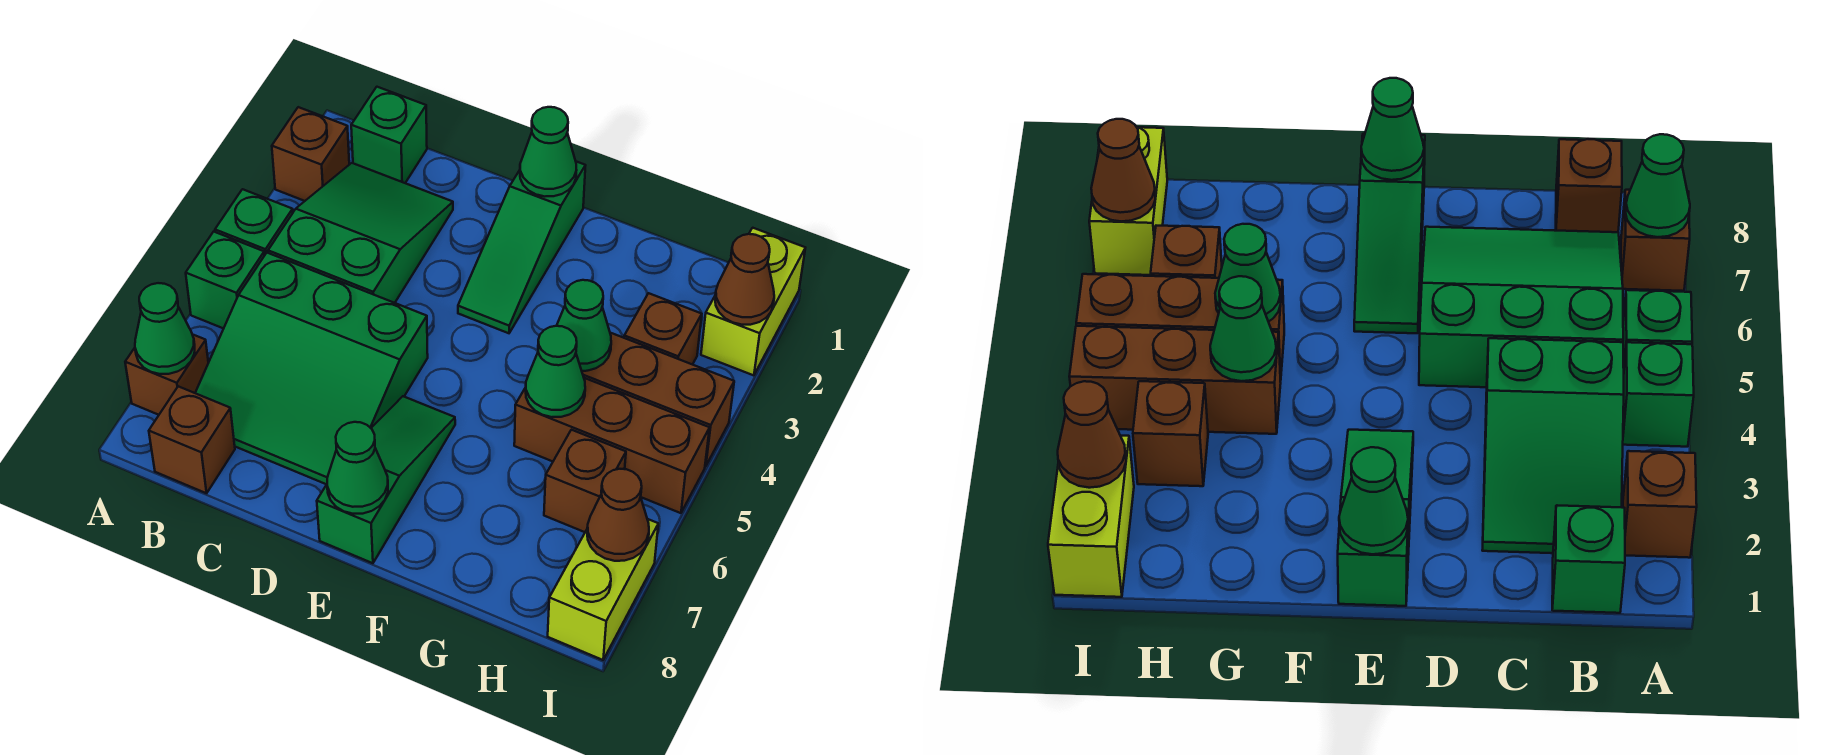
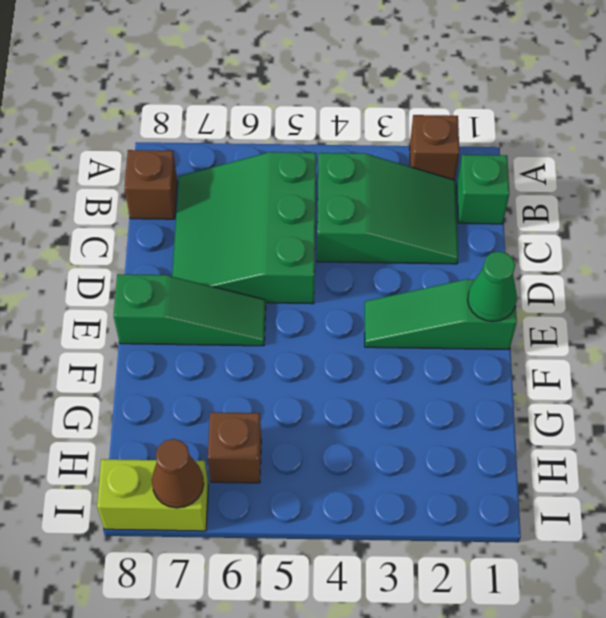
none -> green 1x1 brick [215,189,293,255]
none -> green 1x1 brick [186,232,265,329]
none -> brown 1x1 brick [125,334,208,415]

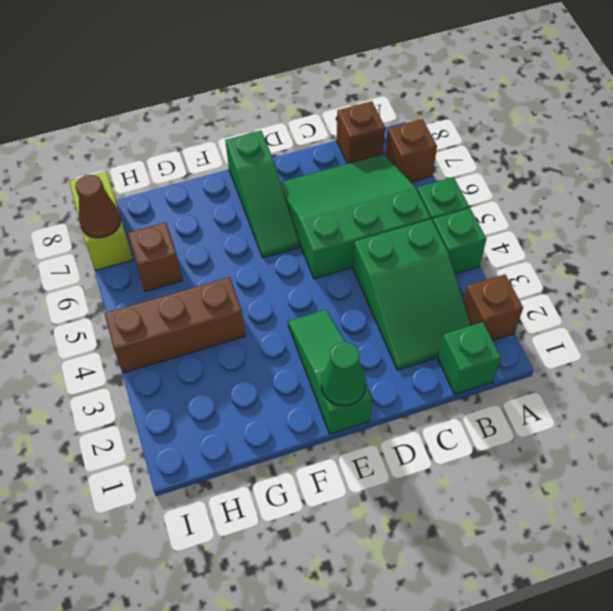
none -> brown 1x3 brick [514,378,710,513]
none -> brown 1x1 brick [624,293,702,364]
none -> lime 1x2 brick [701,228,805,375]

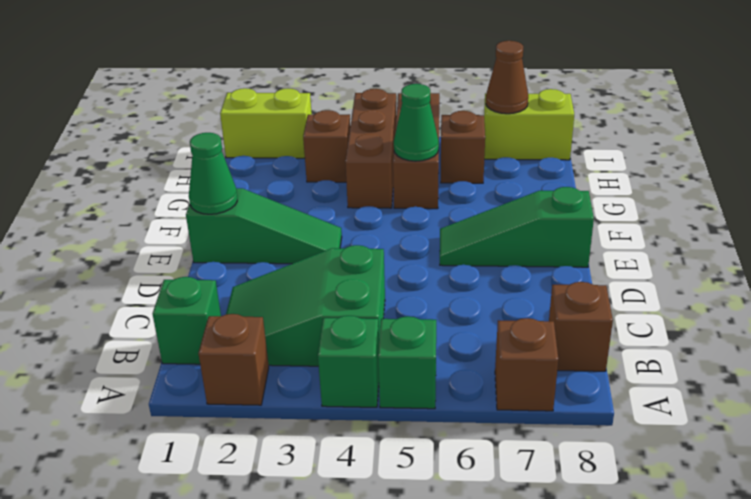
none -> green 3x3 slope [195,253,428,484]
none -> green 1x1 cone [135,283,195,374]
none -> green 1x1 cone [327,422,388,514]

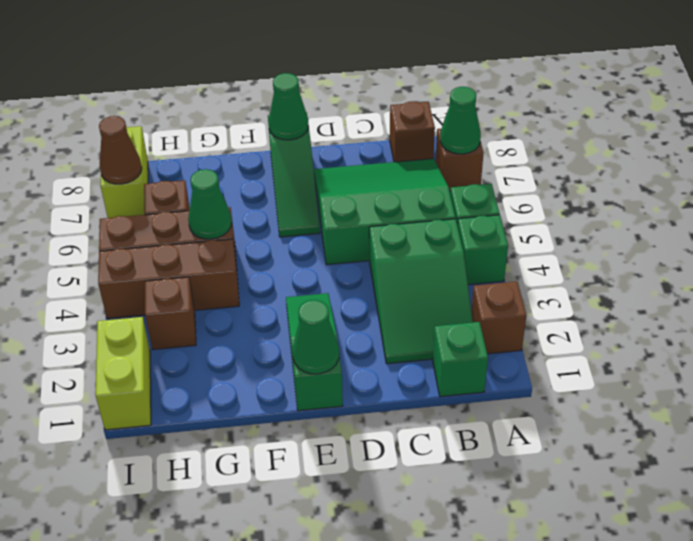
none -> green 1x1 cone [557,280,611,371]
none -> brown 1x1 cone [715,234,774,325]

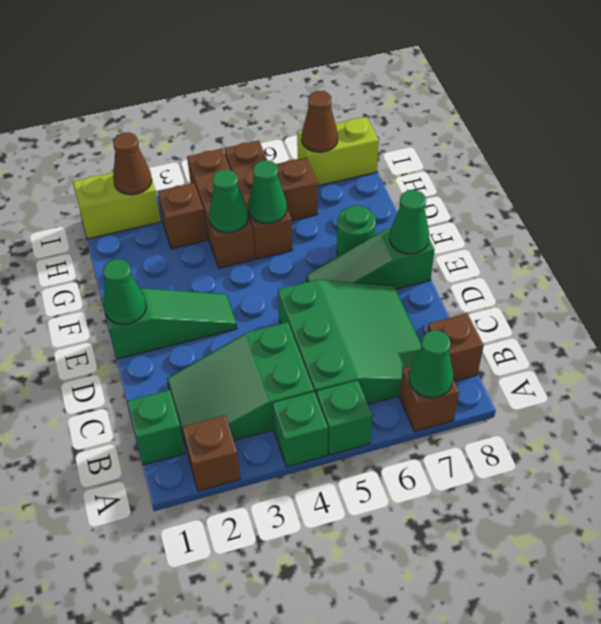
green 1x1 round brick [337,205,376,256] -> none

